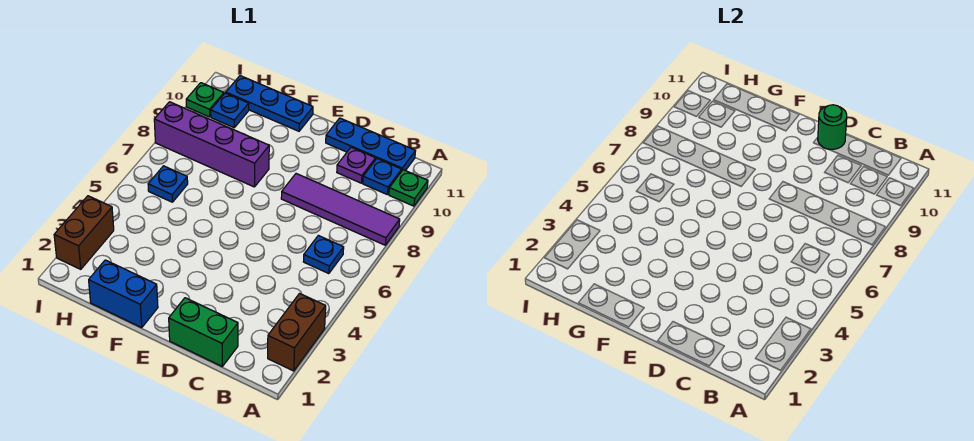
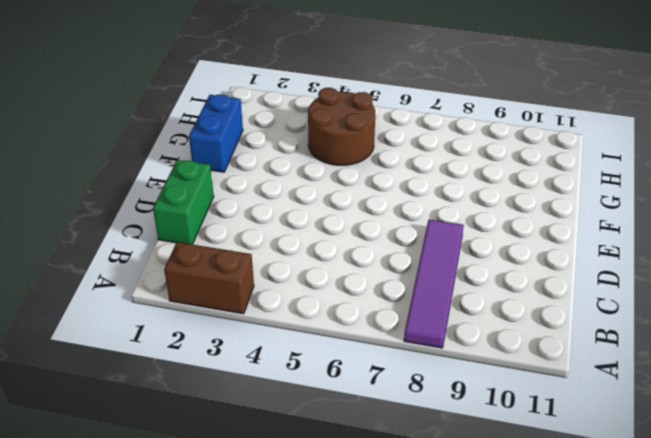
brown 2x2 round brick [308,88,375,165] -> none
none -> green 1x1 plate [389,170,428,206]
none -> blue 1x1 plate [303,235,344,274]
none -> blue 1x1 plate [363,159,402,195]

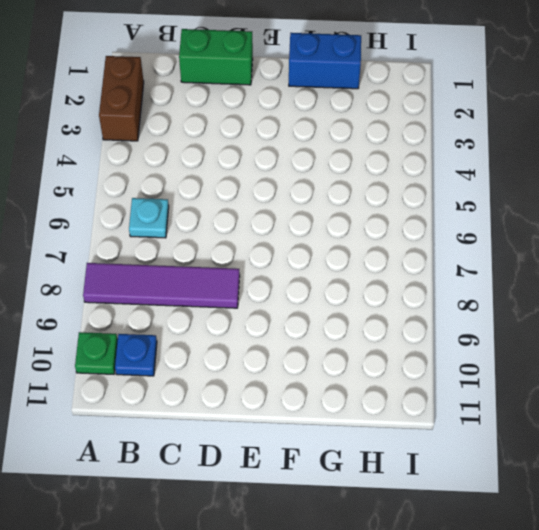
cyan 1x1 plate [129,198,169,238] -> blue 1x1 plate [303,235,344,274]
none -> blue 1x3 plate [326,118,415,171]
none -> purple 1x1 plate [337,147,375,183]
none -> purple 1x4 brick [154,102,269,187]

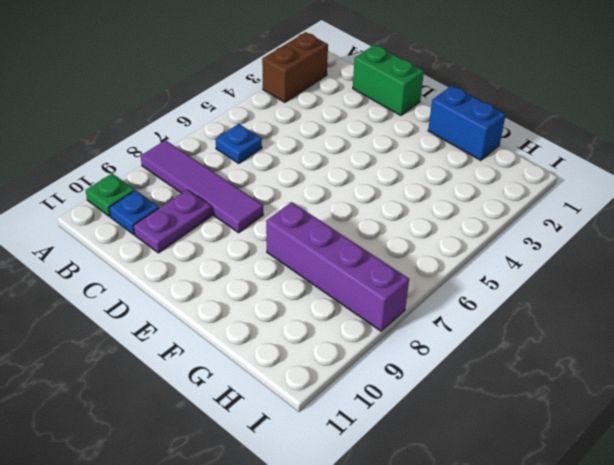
purple 1x2 plate [134,190,212,253] -> purple 1x1 plate [337,147,375,183]
none -> blue 1x3 plate [326,118,415,171]
none -> blue 1x3 plate [226,76,313,131]
none -> blue 1x1 plate [148,166,188,202]

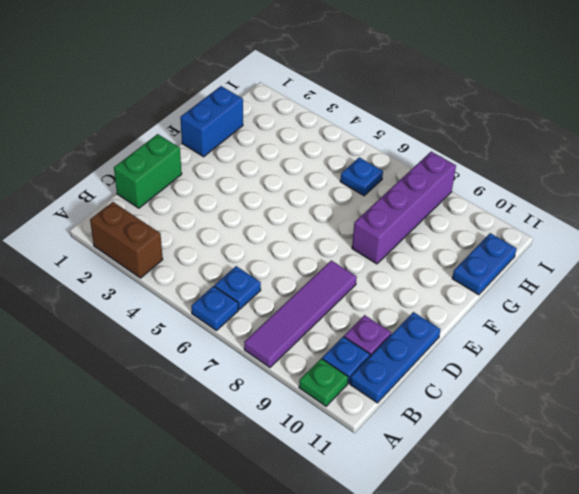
blue 1x1 plate [191,286,238,330] -> blue 1x1 plate moved to [211,93,249,128]
blue 1x2 plate [452,233,516,295] -> blue 1x3 plate [226,76,313,131]
none -> brown 1x2 brick [54,196,114,269]
none -> green 1x1 plate [186,83,224,117]
none -> green 1x1 round brick [818,105,847,149]

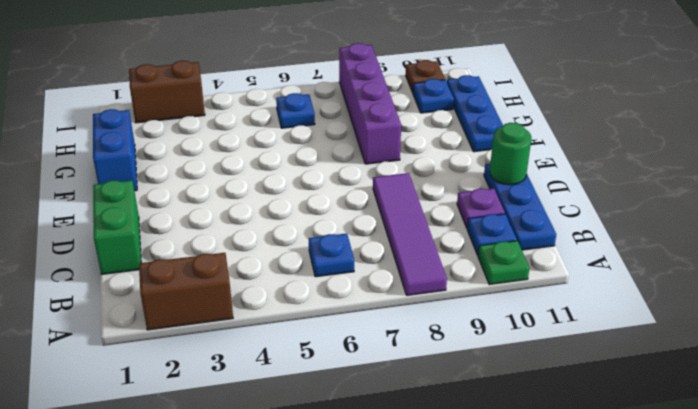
brown 1x1 plate [406,60,445,93] -> green 1x1 plate [186,83,224,117]

